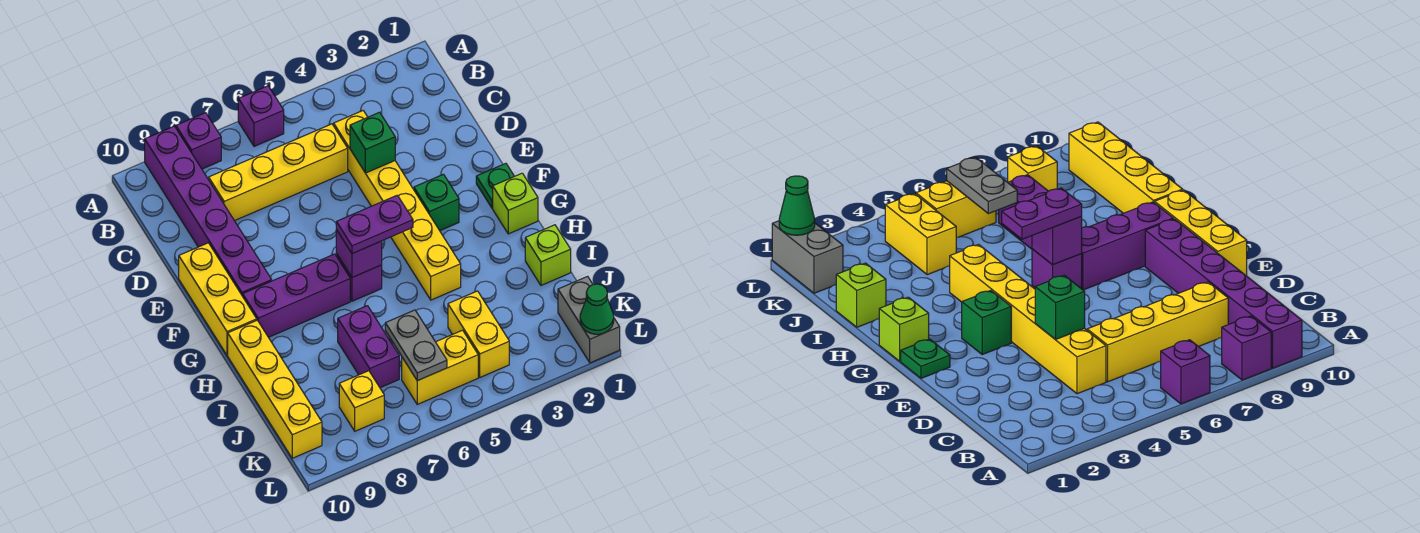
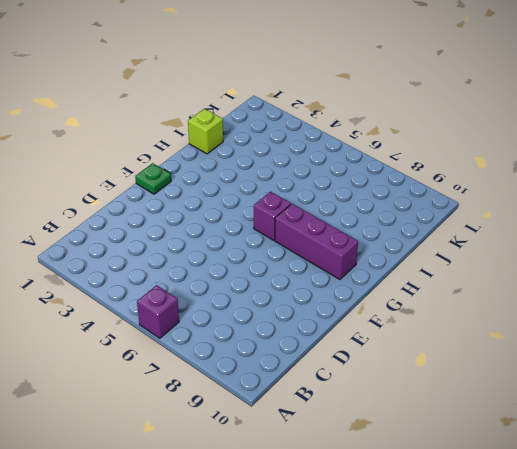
none -> purple 1x1 brick [176,113,221,169]
none -> purple 1x6 brick [145,126,272,296]
none -> yellow 1x6 brick [334,111,461,300]

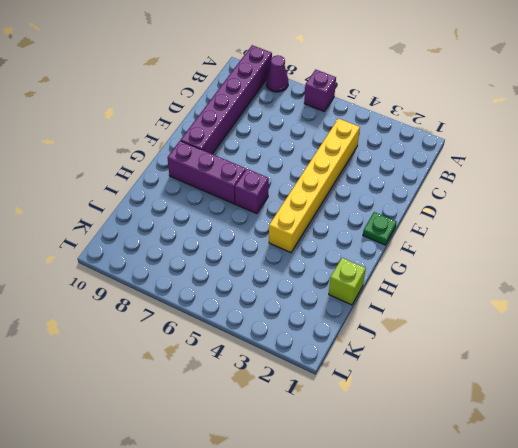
purple 1x1 cone [266,55,288,92] -> purple 1x1 brick [176,113,221,169]
none -> yellow 1x4 brick [209,124,348,221]
none -> yellow 1x3 brick [179,243,257,355]
none -> green 1x1 brick [414,174,459,231]

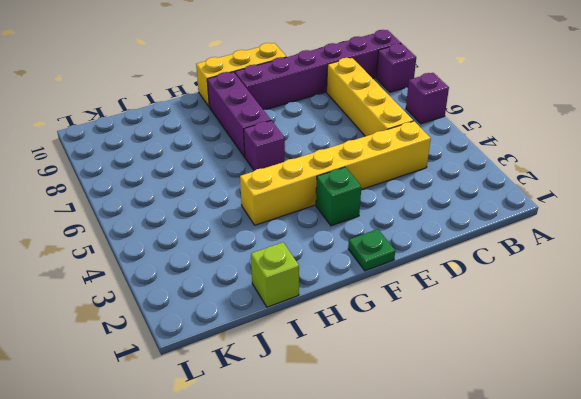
none -> lime 1x1 brick [493,173,538,234]
none -> yellow 1x4 brick [228,320,322,458]
none -> purple 1x2 brick [338,306,399,388]

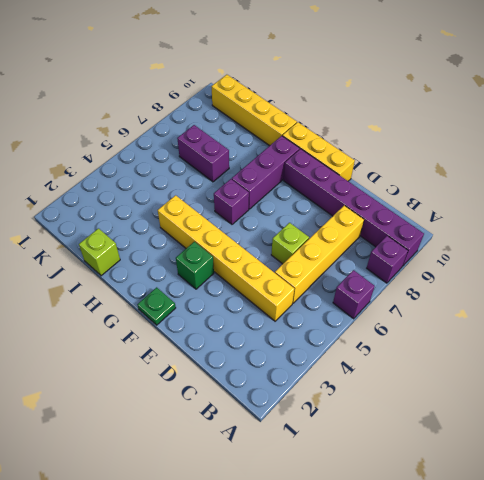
lime 1x1 brick [271,223,309,264] -> lime 1x1 brick moved to [493,173,538,234]
none -> yellow 1x2 brick [448,291,509,377]
none -> grey 1x2 brick [558,276,620,363]
none -> yellow 1x2 brick [402,330,478,404]

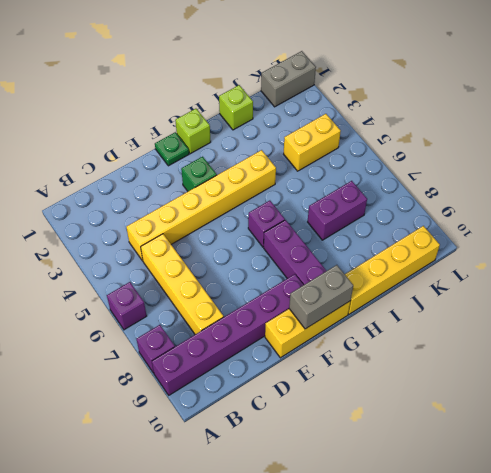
grey 1x2 brick [289,265,353,329] -> none
none -> yellow 1x2 brick [402,330,478,404]
none -> yellow 1x1 brick [339,371,384,431]
none -> green 1x1 brick [350,112,395,173]

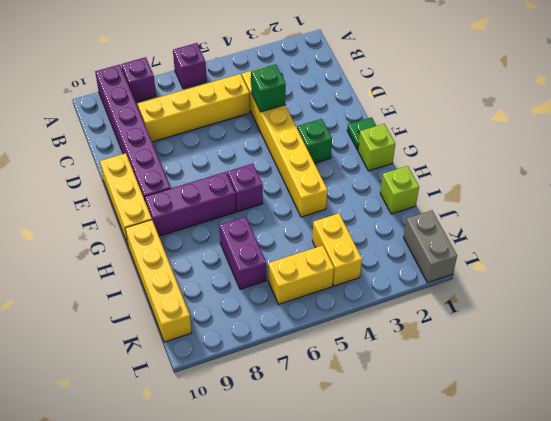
none -> yellow 1x1 brick [339,371,384,431]
none -> purple 1x1 brick [336,230,382,277]
none -> grey 1x2 plate [385,310,447,381]

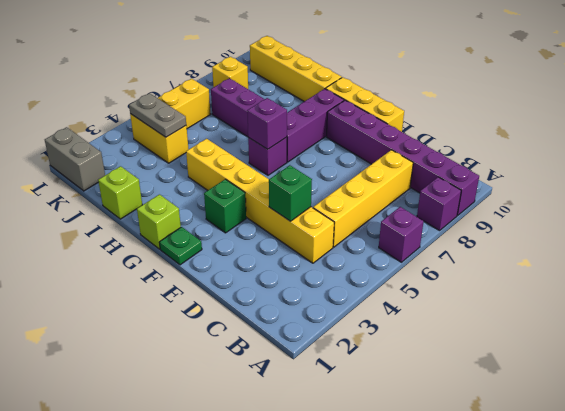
grey 1x2 plate [129,93,186,137] -> grey 1x2 plate moved to [385,310,447,381]
none -> green 1x1 cone [580,284,614,334]
none -> purple 1x2 plate [336,195,413,254]

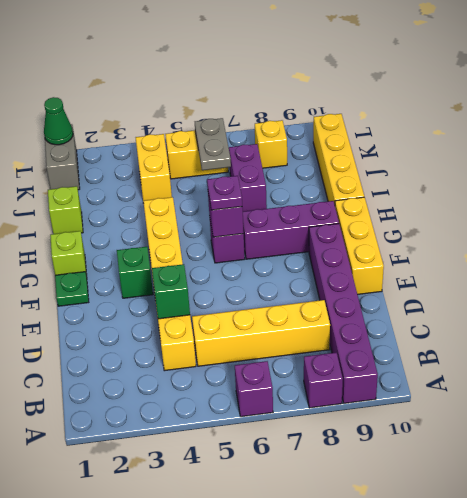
purple 1x1 plate [207,176,242,210] -> purple 1x2 plate [336,195,413,254]

